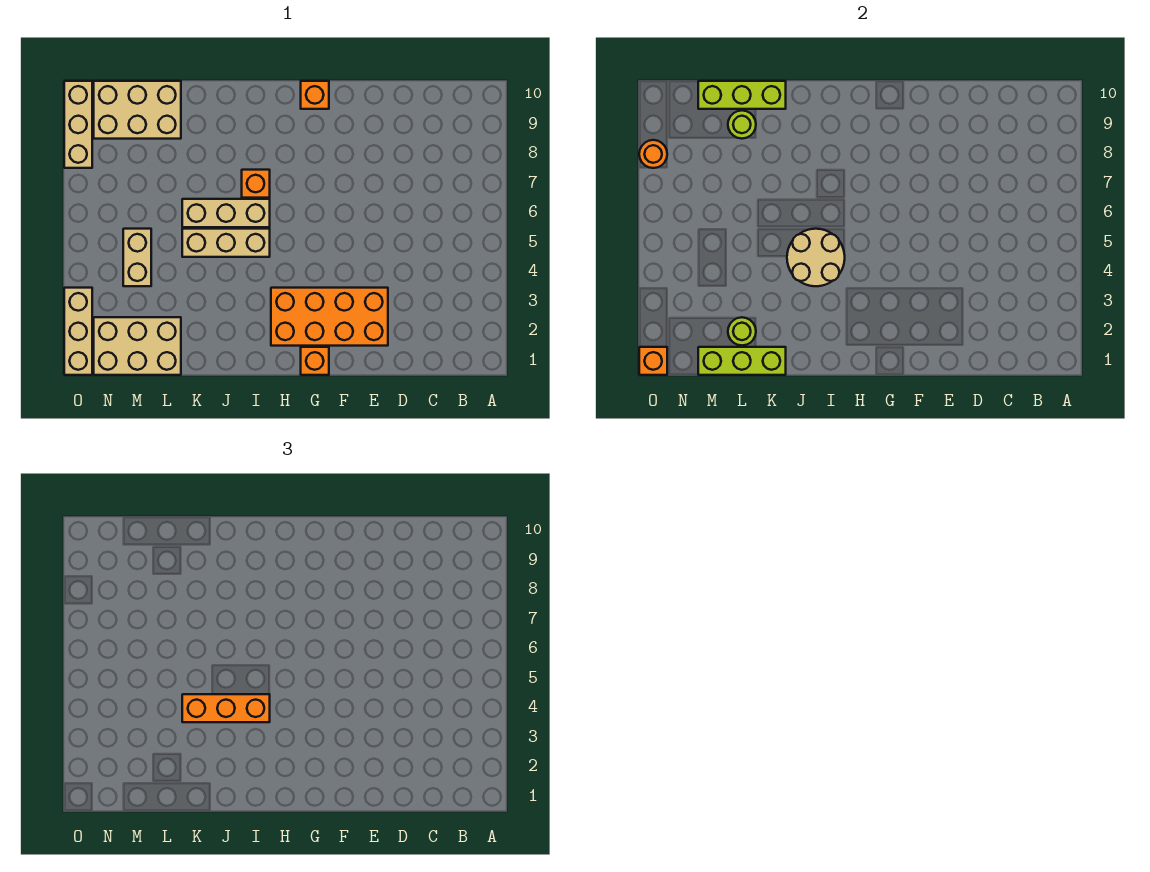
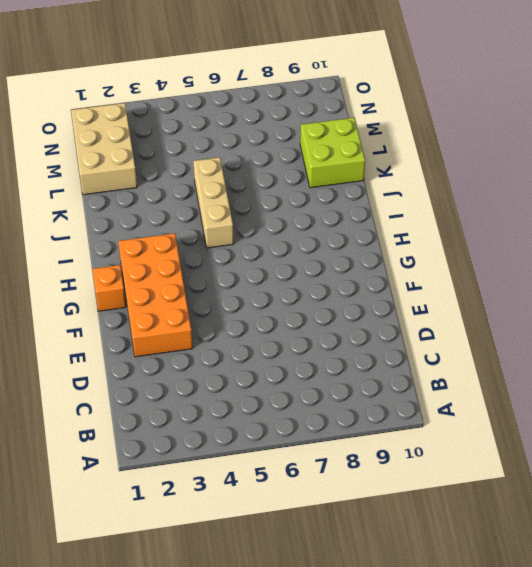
lime 2x2 brick [300,118,365,188] -> tan 2x3 brick [94,81,181,139]
none -> orange 1x1 brick [301,81,329,109]
none -> tan 1x3 brick [182,199,270,227]
none -> orange 1x1 brick [242,170,270,198]

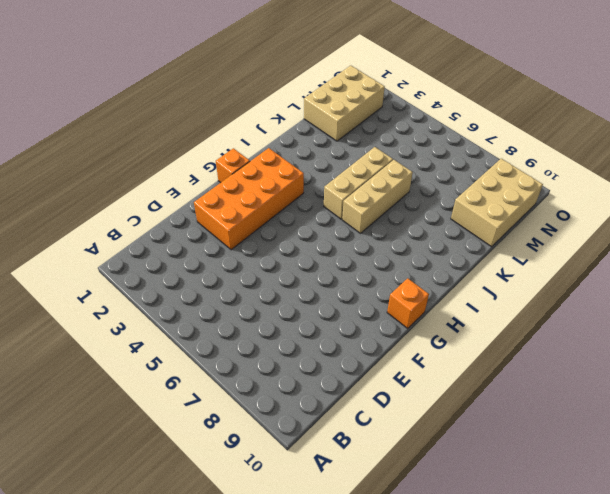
none -> orange 1x1 brick [242,170,270,198]
none -> tan 1x2 brick [123,229,151,286]
none -> tan 1x3 brick [64,288,92,375]

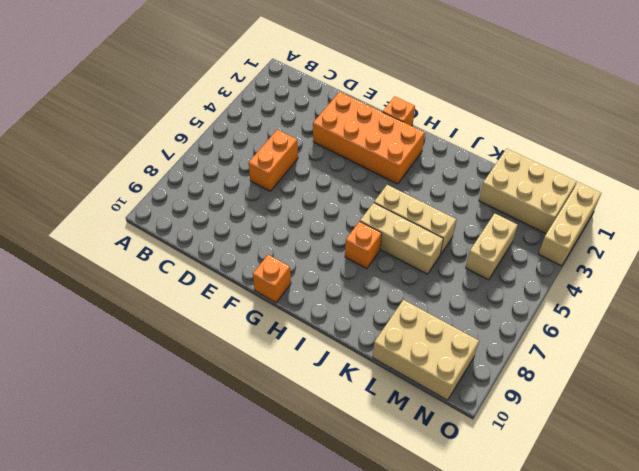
orange 1x2 brick [249,130,298,191] -> none
none -> tan 1x3 brick [64,81,92,168]
none -> tan 2x2 round brick [787,229,845,286]
none -> lime 1x3 brick [698,347,786,375]

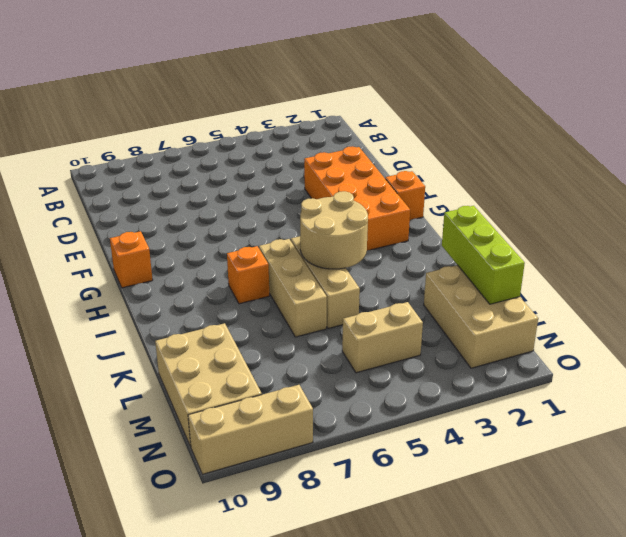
none -> tan 1x3 brick [64,288,92,375]
none -> lime 1x3 brick [698,81,786,109]
none -> lime 1x1 round brick [728,317,756,345]

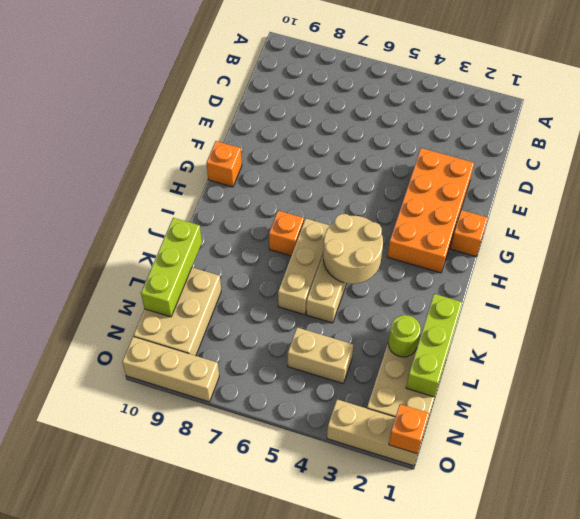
none -> lime 1x1 round brick [728,111,756,139]
none -> orange 1x1 round brick [639,140,667,168]
none -> orange 1x3 brick [182,694,270,722]

